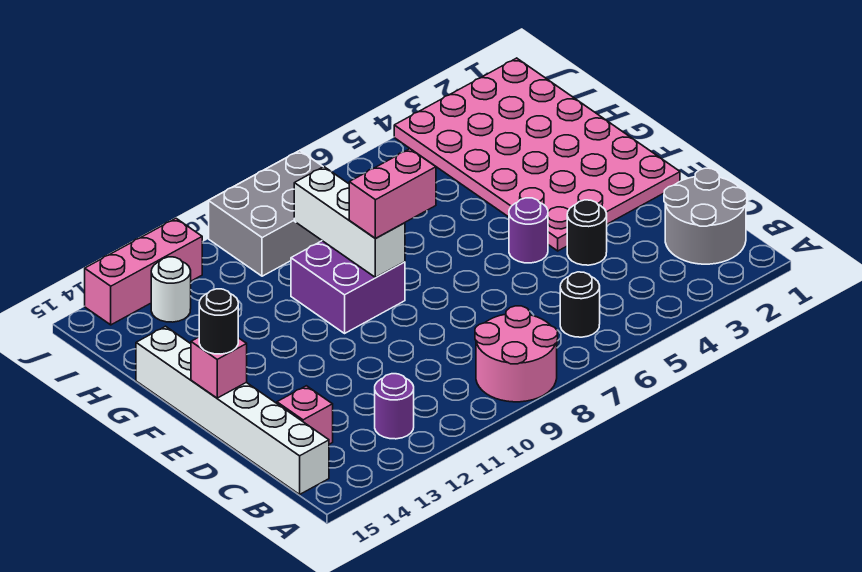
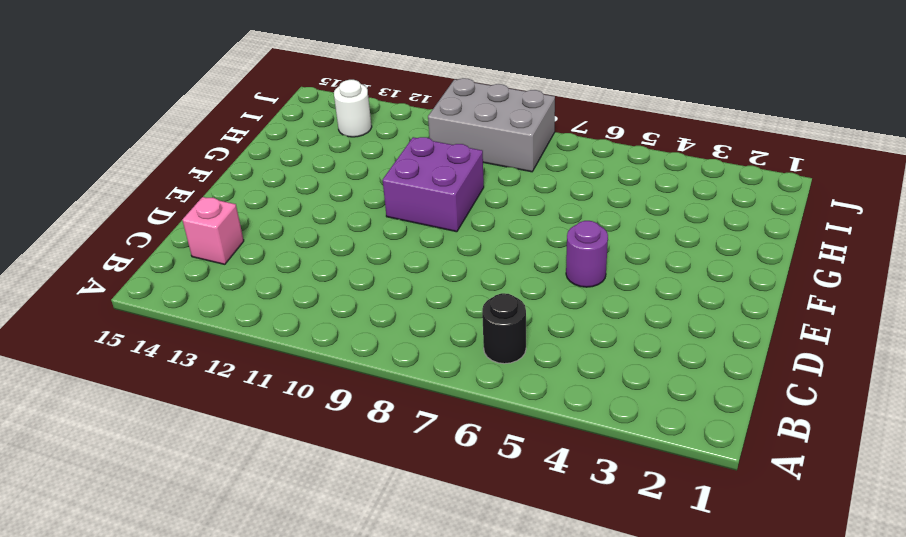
none -> pink 2x2 round brick [475,306,558,402]
none -> grey 2x2 round brick [664,168,747,264]
none -> purple 1x1 round brick [375,374,414,439]

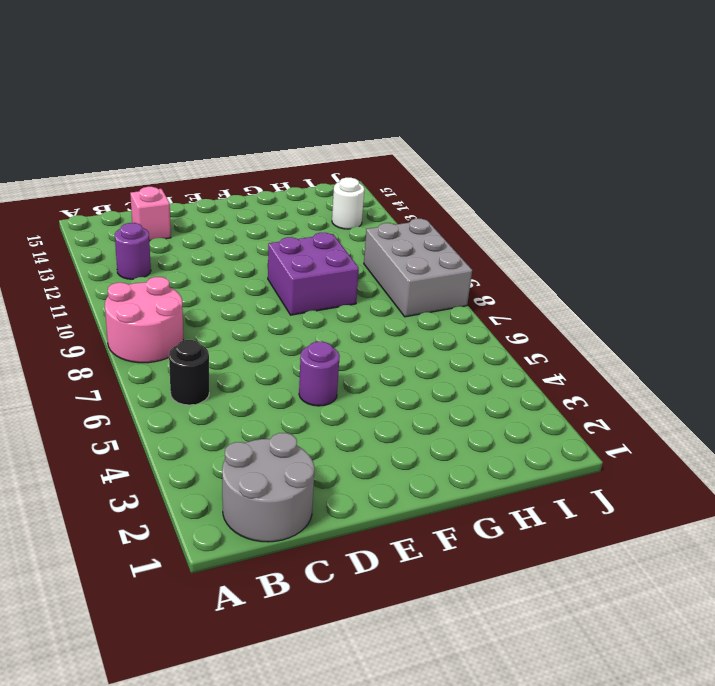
none -> white 1x6 brick [136,326,329,494]
none -> black 1x1 round brick [567,200,607,265]
none -> pink 4x6 plate [394,58,680,251]

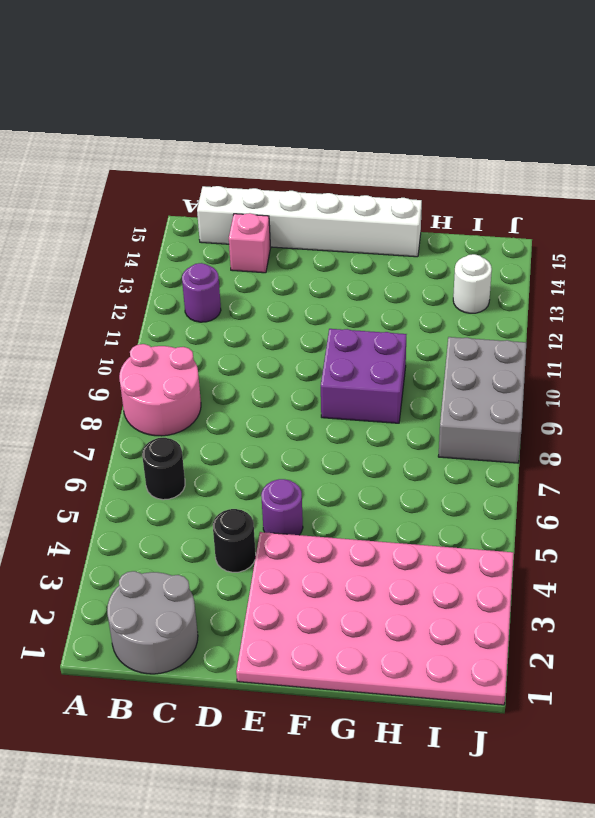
none -> pink 1x3 brick [85,219,202,325]
none -> pink 1x1 brick [191,337,247,398]
none -> white 1x3 brick [294,167,405,277]

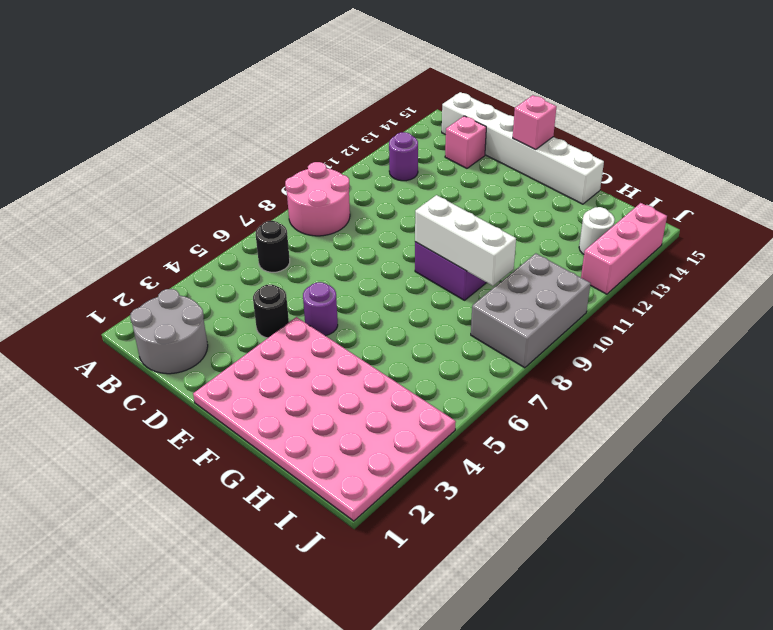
none -> black 1x1 round brick [199,289,238,354]
none -> pink 1x2 brick [349,149,436,239]

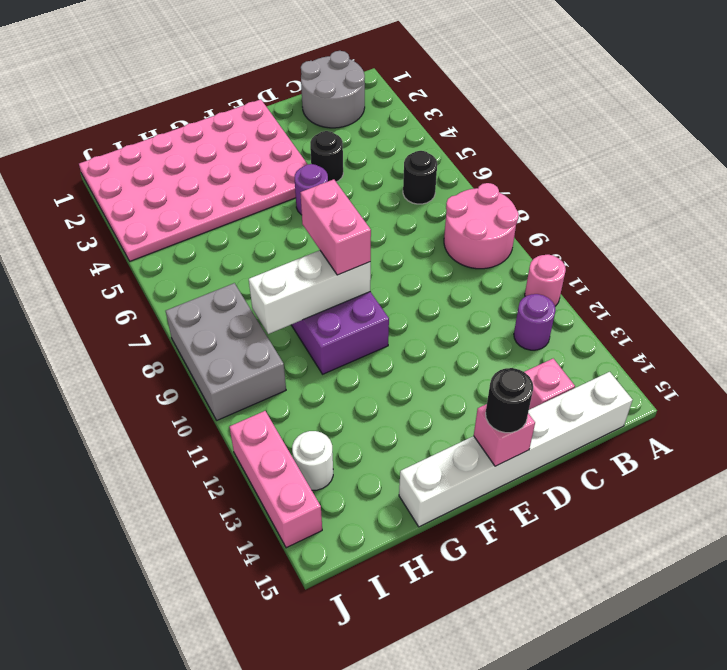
pink 1x1 round brick [525,255,566,306] -> none

